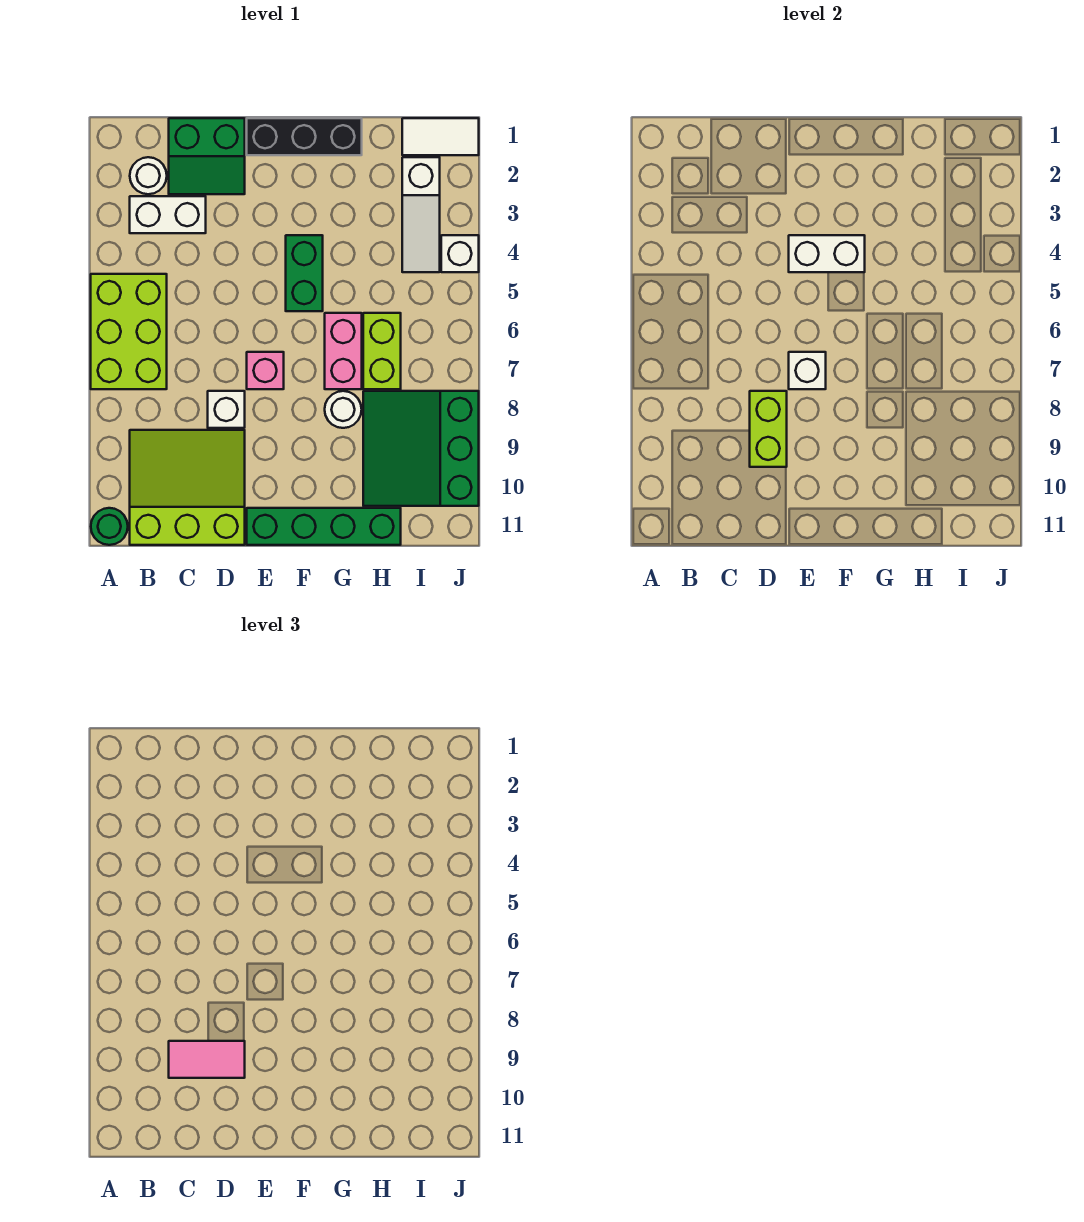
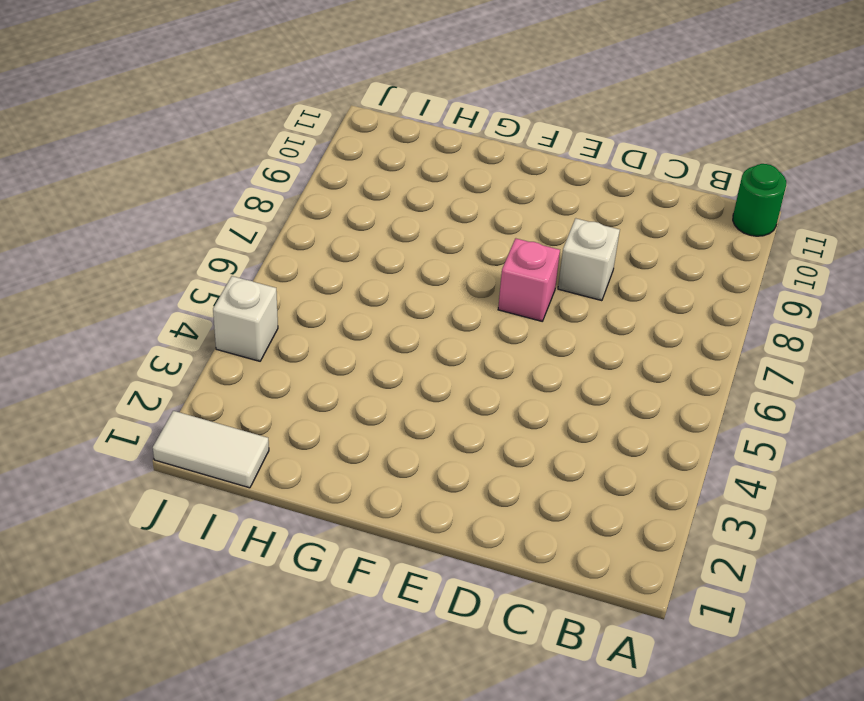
none -> lime 2x3 brick [91,274,167,389]
none -> white 1x1 round brick [130,157,167,194]
none -> white 1x2 brick [130,196,206,233]

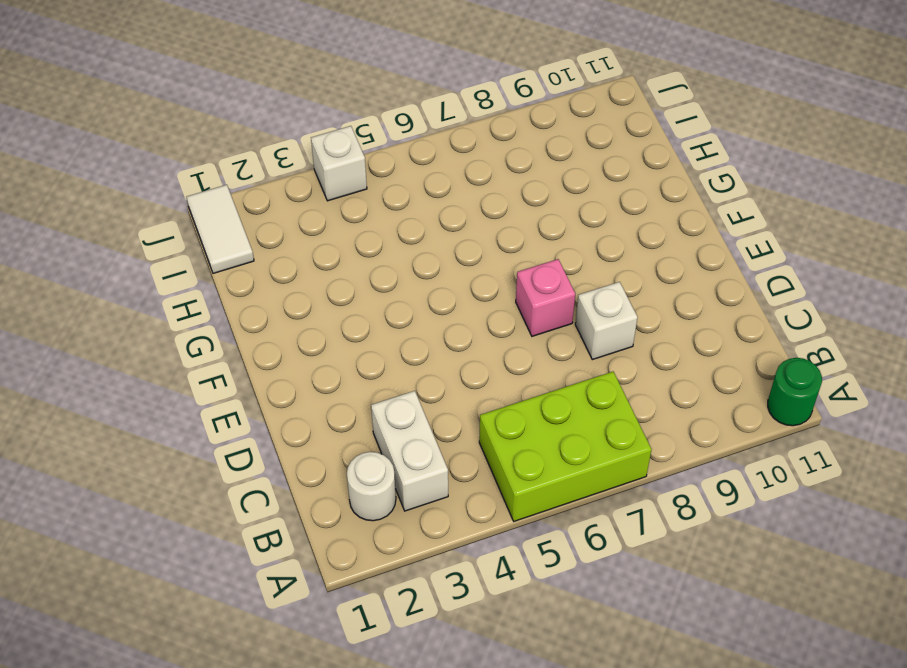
none -> lime 3x3 slope [130,430,245,545]
none -> green 2x2 slope [169,118,245,194]
none -> black 1x3 brick [247,118,362,155]

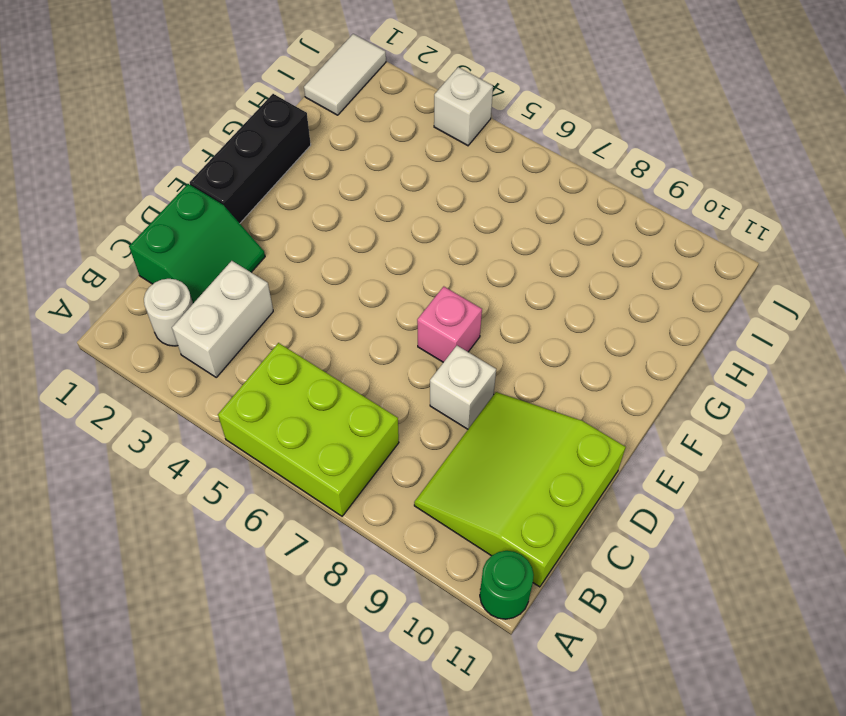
none -> green 1x4 brick [247,508,401,545]
none -> green 1x2 brick [286,235,323,311]
none -> pink 1x2 brick [325,313,362,389]

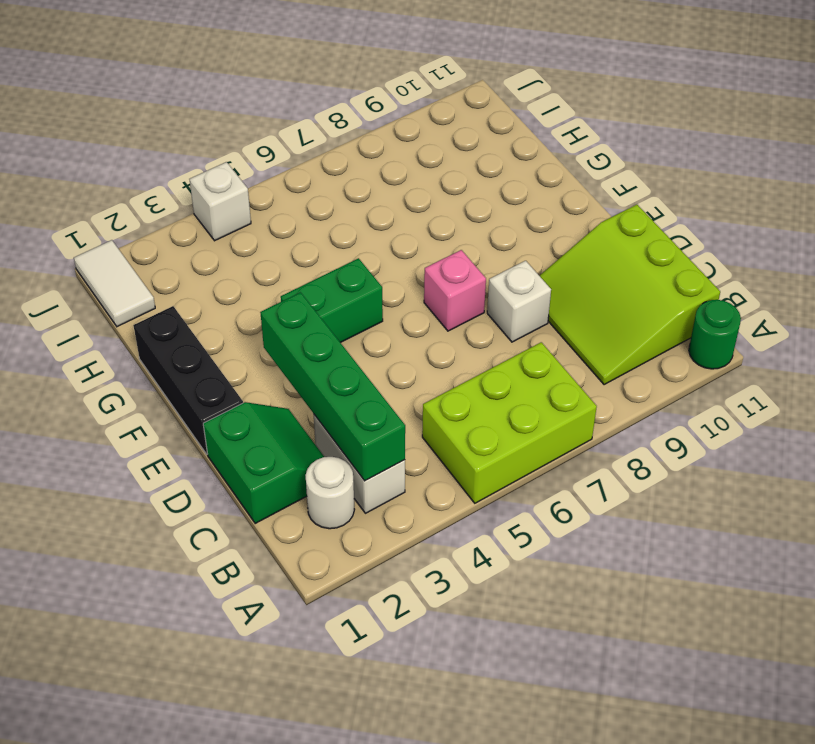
green 1x4 brick [260,292,405,481] -> green 1x4 brick moved to [247,508,401,545]
none -> pink 1x2 brick [325,313,362,389]
none -> white 1x1 round brick [325,391,362,428]
none -> lime 1x2 brick [363,313,401,389]

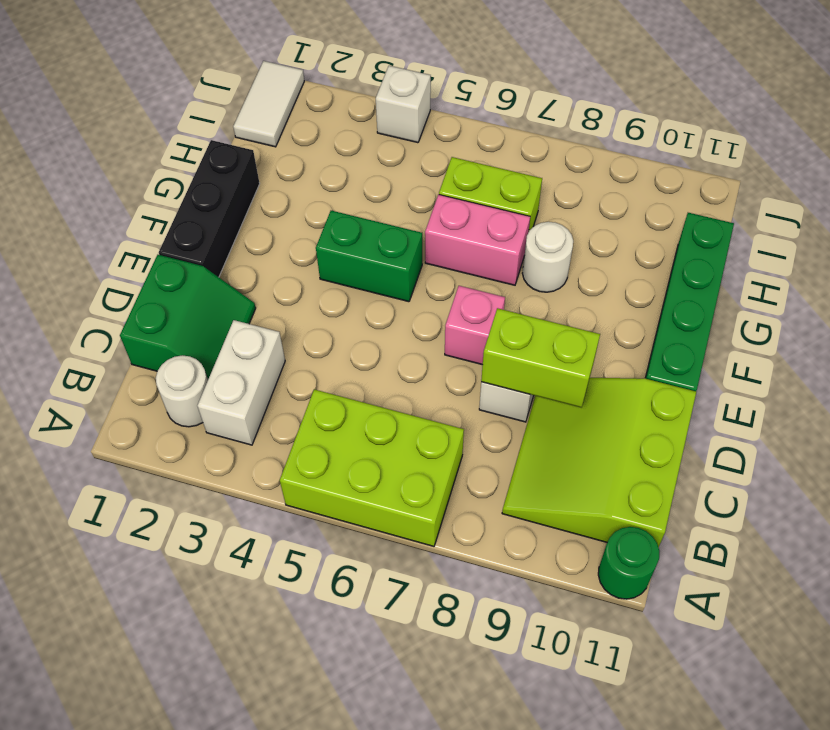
none -> green 3x3 slope [363,391,479,506]
none -> white 1x3 slope [402,157,440,272]
none -> white 1x2 brick [789,235,865,272]

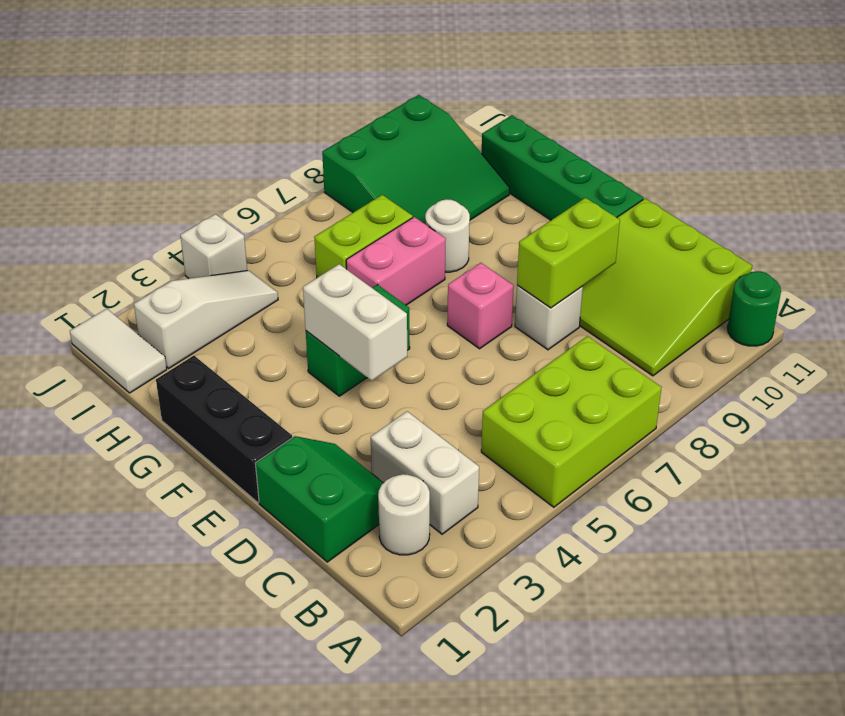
none -> white 1x1 brick [789,352,826,389]
none -> pink 1x2 tile [169,1041,245,1078]

